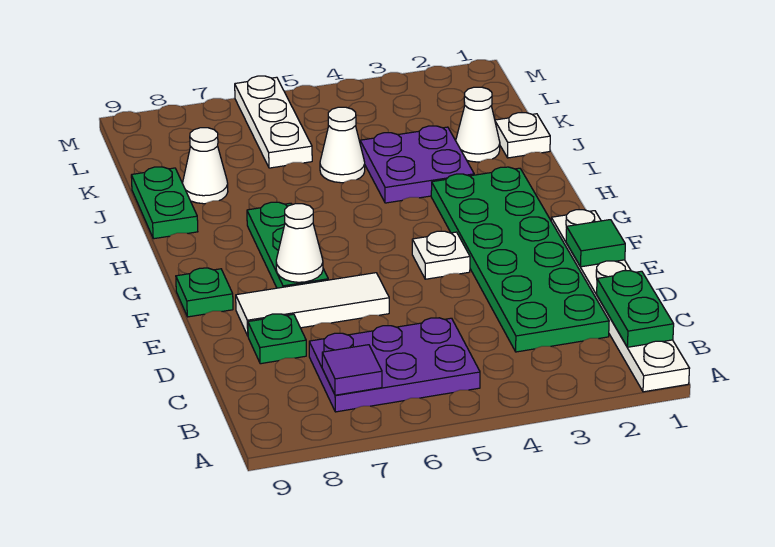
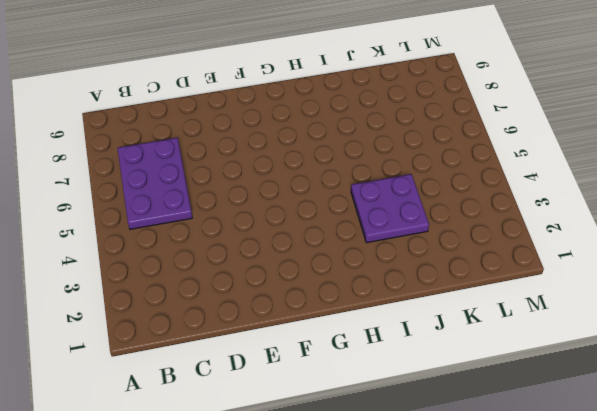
none -> white 1x6 plate [551,210,690,392]
none -> green 2x6 plate [431,167,609,352]
none -> green 1x1 plate [248,314,306,364]

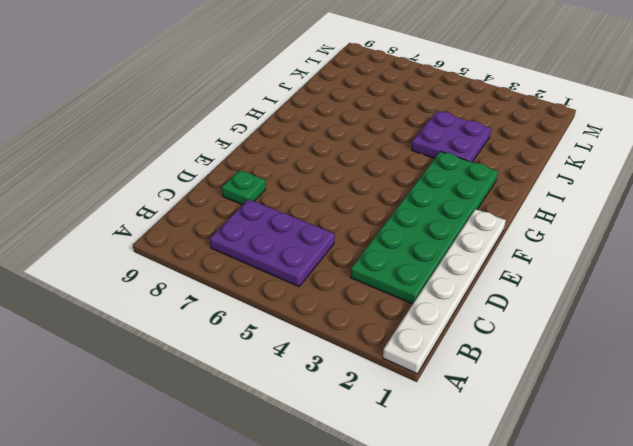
none -> white 1x3 tile [236,273,389,336]
none -> white 1x1 plate [412,231,470,279]
none -> green 1x3 plate [247,202,328,288]

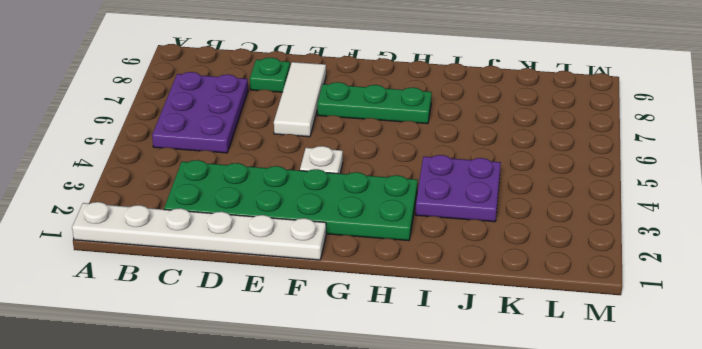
none -> green 1x1 plate [176,268,233,317]
none -> green 1x2 plate [131,167,198,239]
none -> white 1x1 plate [495,113,550,158]

